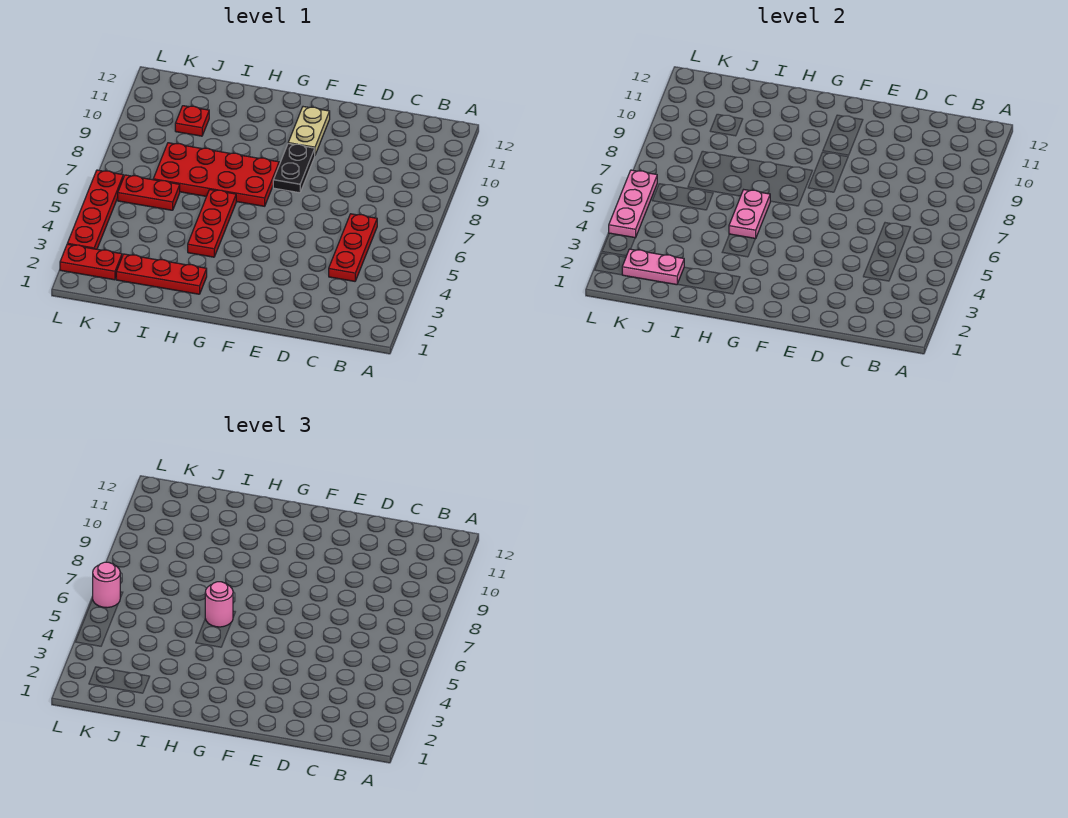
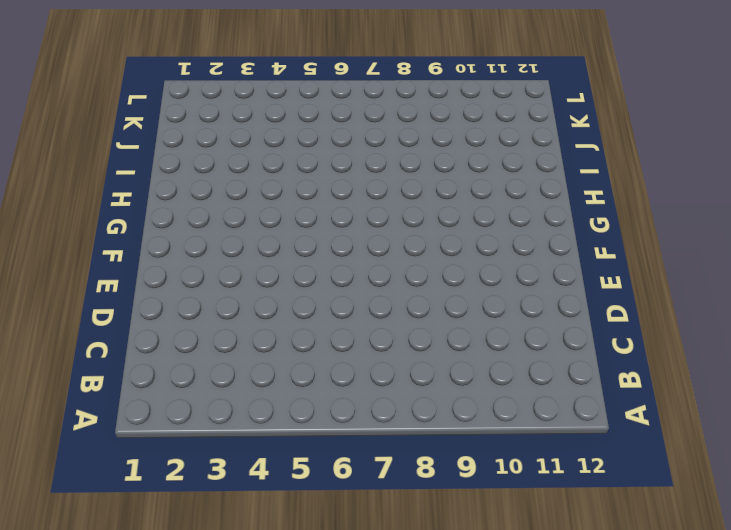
none -> red 1x3 plate [329,214,377,281]
none -> black 1x2 plate [273,144,315,193]
none -> tan 1x2 plate [288,107,330,155]

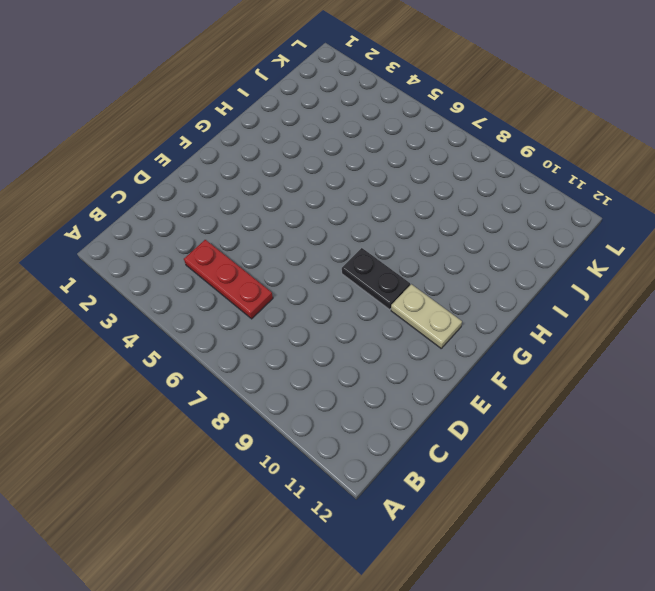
none -> red 2x4 plate [153,143,279,206]
none -> red 1x3 plate [116,254,207,294]
none -> red 1x3 plate [188,190,236,257]

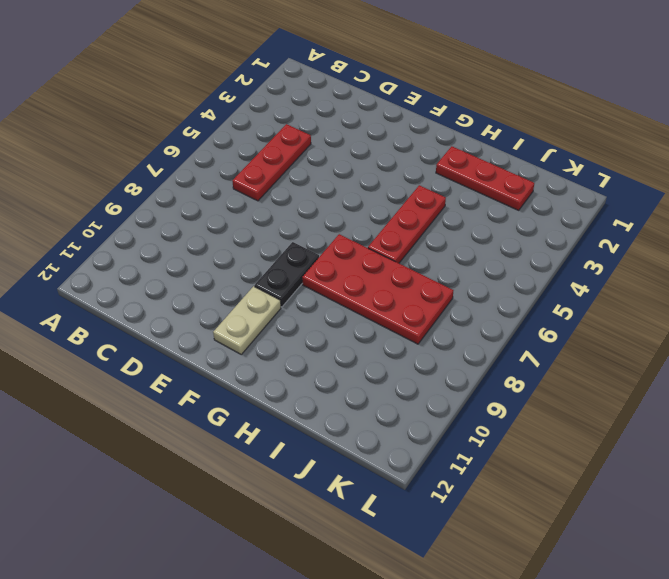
none -> red 1x2 plate [118,175,180,210]
none -> red 1x1 plate [175,106,209,136]
none -> red 1x2 plate [60,244,122,280]

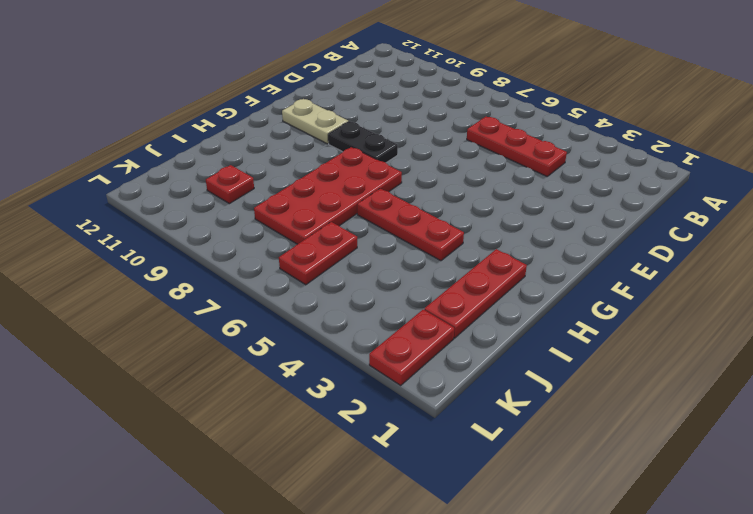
none -> red 1x4 plate [67,170,123,249]
none -> pink 1x2 plate [729,190,770,239]
none -> pink 1x2 plate [622,249,684,285]

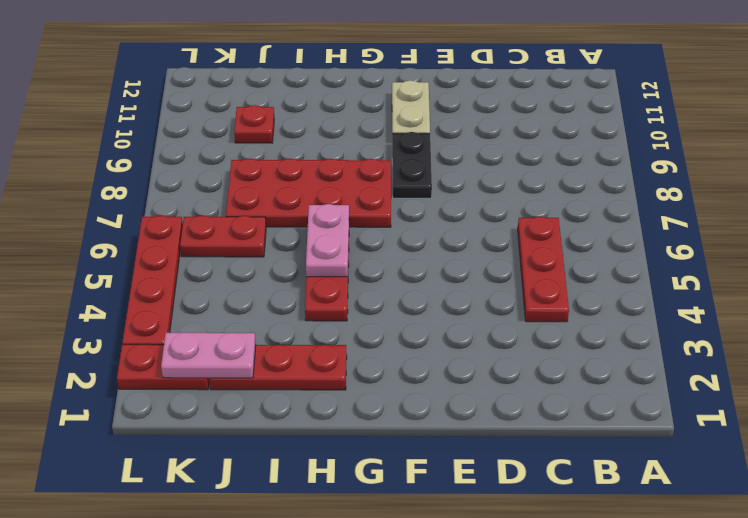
none -> pink 1x3 plate [609,170,657,238]
none -> pink 1x1 round brick [205,582,233,627]
none -> pink 1x1 round brick [93,562,120,608]

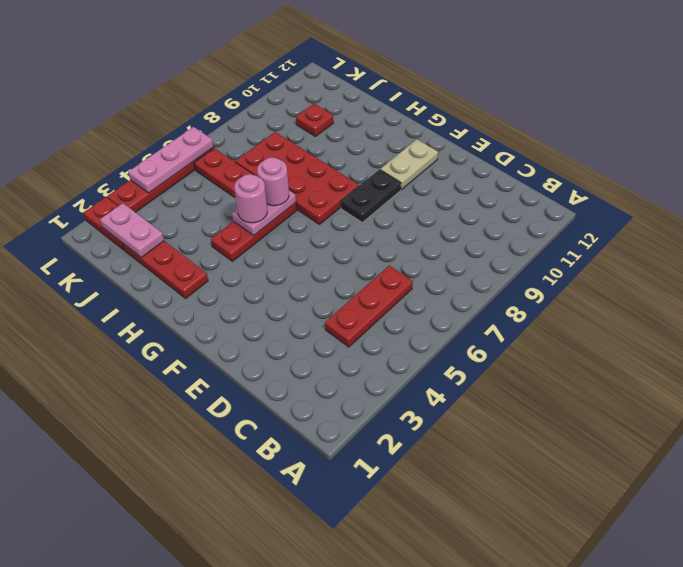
pink 1x1 round brick [234,174,267,223] -> pink 1x1 round brick moved to [93,562,120,608]

